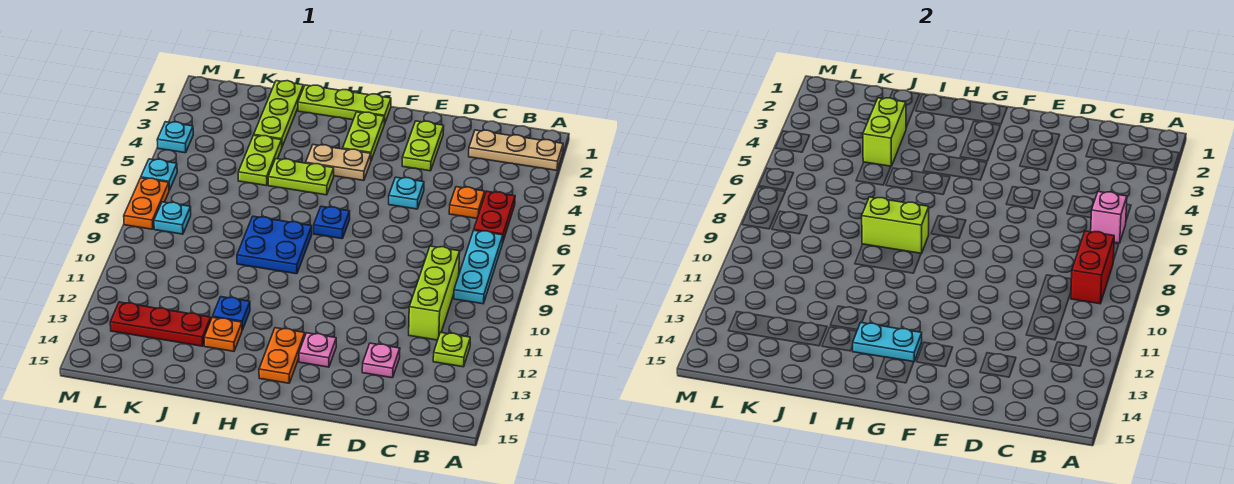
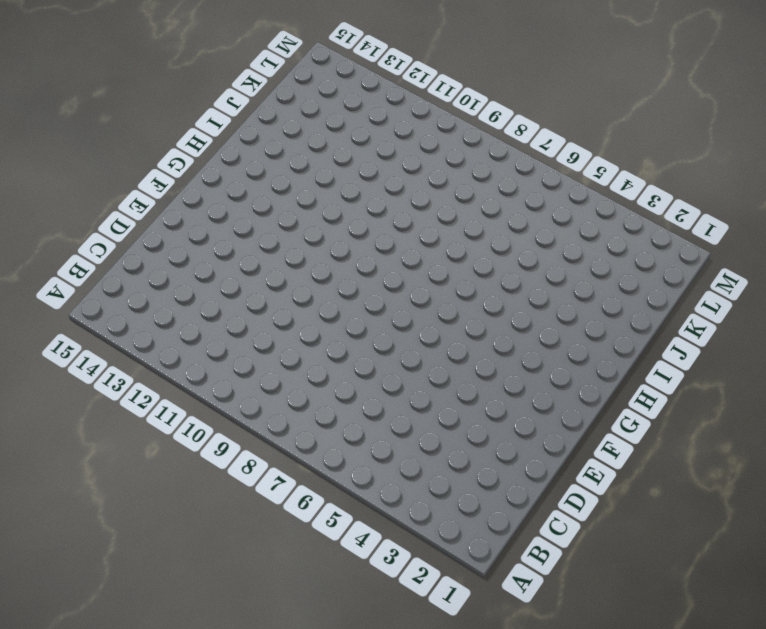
none -> tan 1x3 plate [469,130,563,170]
none -> red 1x2 plate [474,191,515,241]
none -> cyan 1x3 plate [454,230,503,304]
none -> lime 1x1 plate [433,332,470,367]

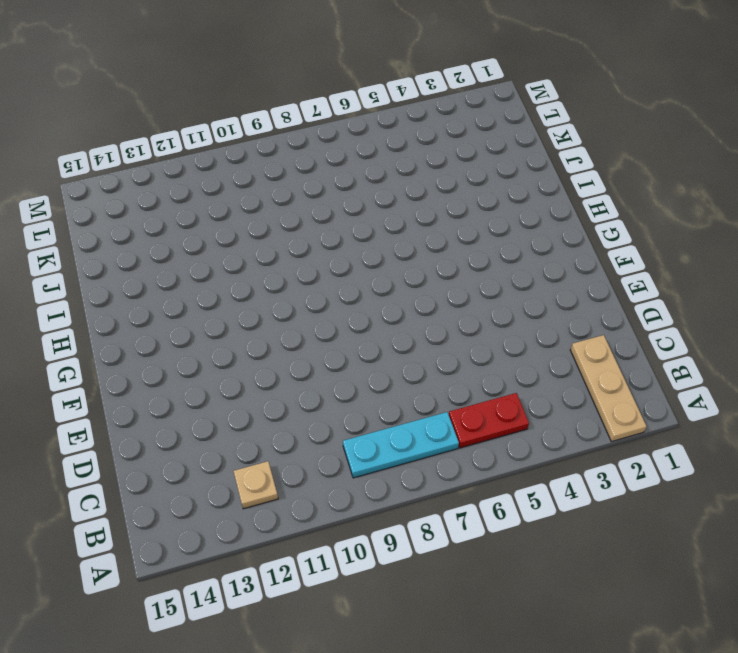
tan 1x1 plate [234,461,278,509] -> lime 1x1 plate [433,332,470,367]
none -> orange 1x1 plate [449,187,485,218]
none -> lime 1x3 brick [409,246,460,340]
none -> pink 1x1 plate [362,343,400,378]
none -> lime 1x2 plate [402,121,444,171]

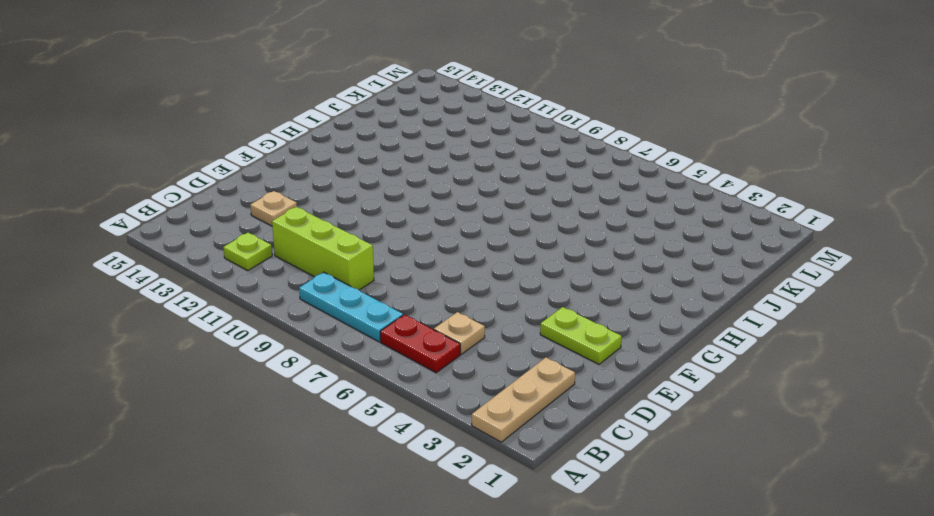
tan 1x1 plate [434,312,485,354] -> orange 1x1 plate [449,187,485,218]
tan 1x1 plate [250,191,297,226] -> pink 1x1 plate [362,343,400,378]
none -> cyan 1x1 plate [389,177,424,209]
none -> pink 1x1 plate [299,333,336,367]
none -> lime 1x3 plate [298,85,391,124]
none -> lime 1x2 plate [343,112,384,160]

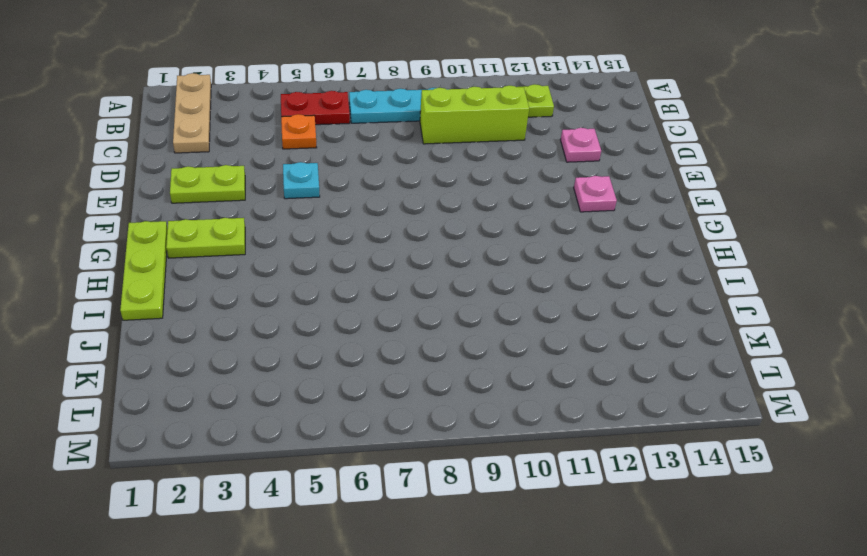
none -> tan 1x2 plate [306,145,371,181]
none -> blue 1x1 plate [314,206,350,239]
none -> orange 1x2 plate [259,328,305,383]
none -> lime 1x2 plate [268,159,334,195]

